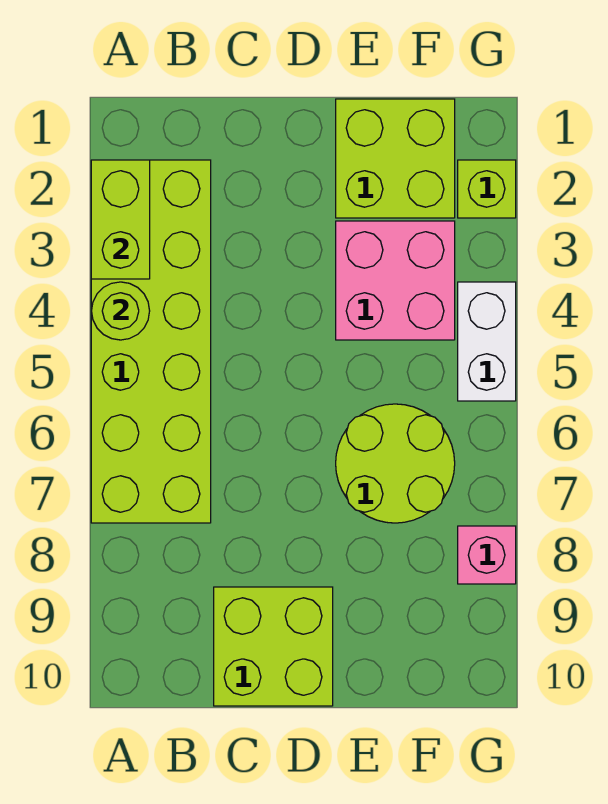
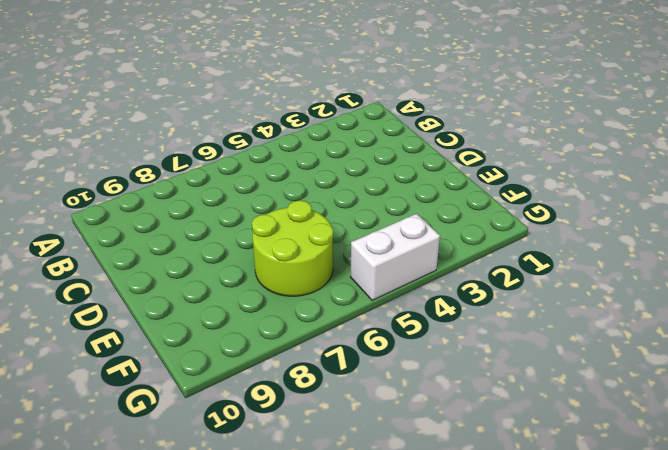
none -> lime 2x6 brick [91,160,211,523]
none -> lime 2x2 brick [214,587,333,706]

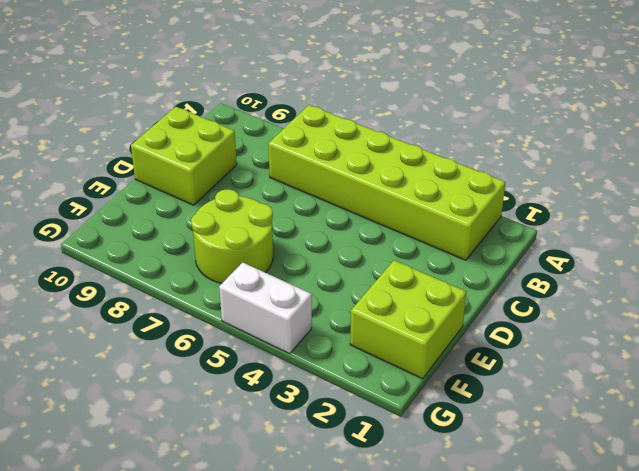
none -> pink 2x2 brick [336,221,455,340]
none -> lime 1x1 brick [458,160,516,218]

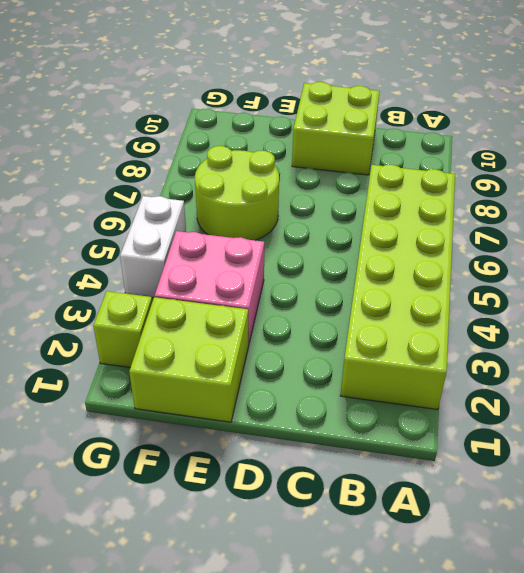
none -> pink 1x1 brick [458,526,516,584]
none -> lime 1x2 brick [91,160,150,279]

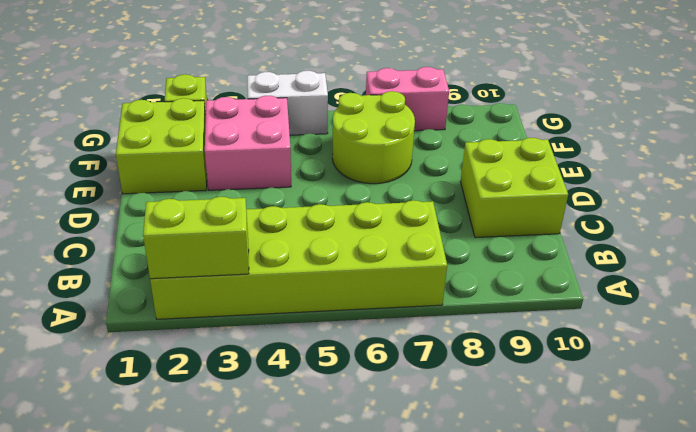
pink 1x2 brick [366,67,449,131] -> pink 1x1 brick [458,526,516,584]
none -> lime 1x1 round brick [92,282,150,340]

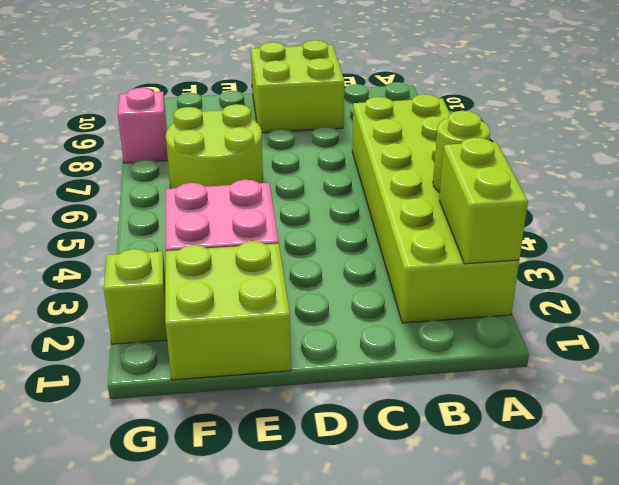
none -> white 1x2 brick [458,282,516,401]

